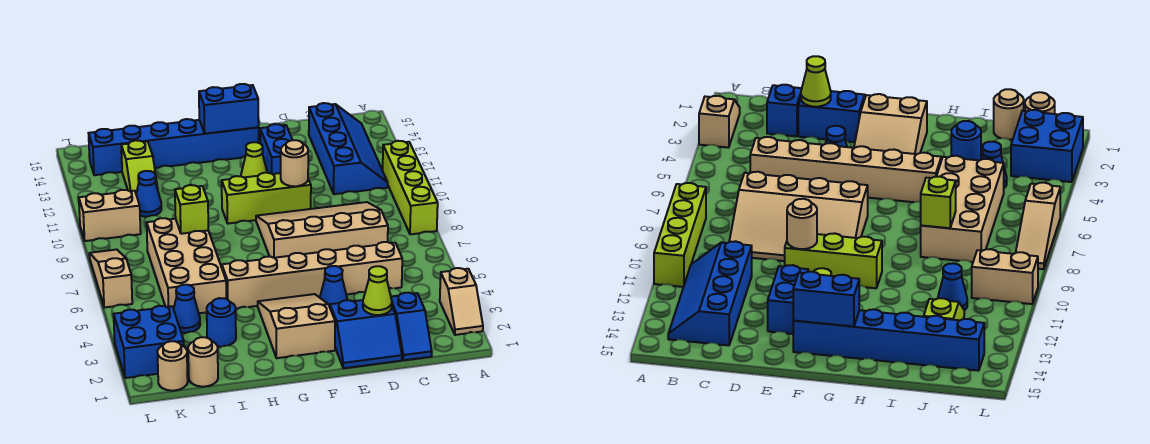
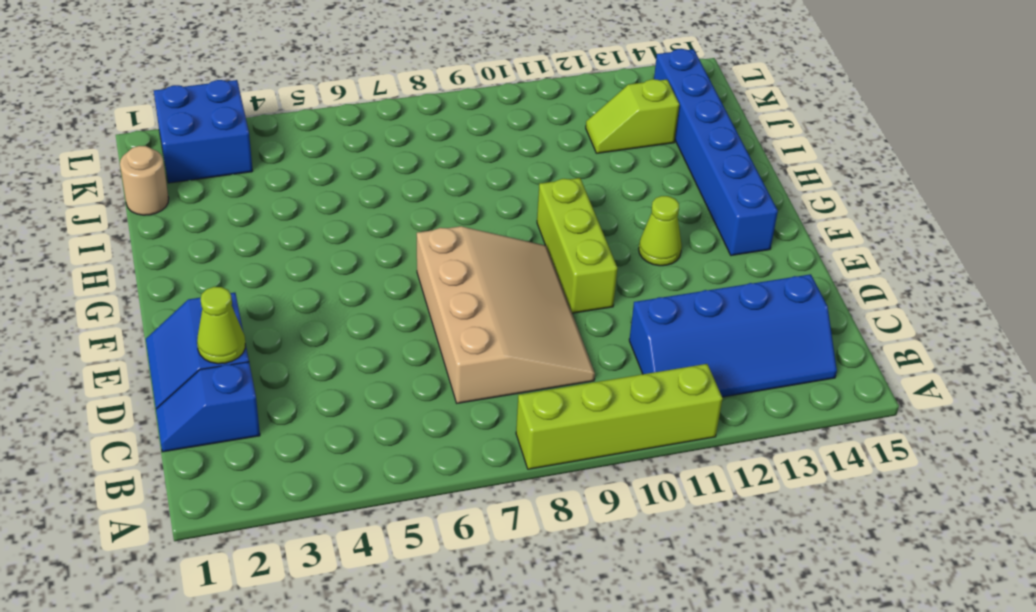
none -> tan 1x2 slope [440,268,483,335]
none -> tan 1x6 brick [222,242,402,309]
none -> blue 1x1 cone [320,266,347,307]

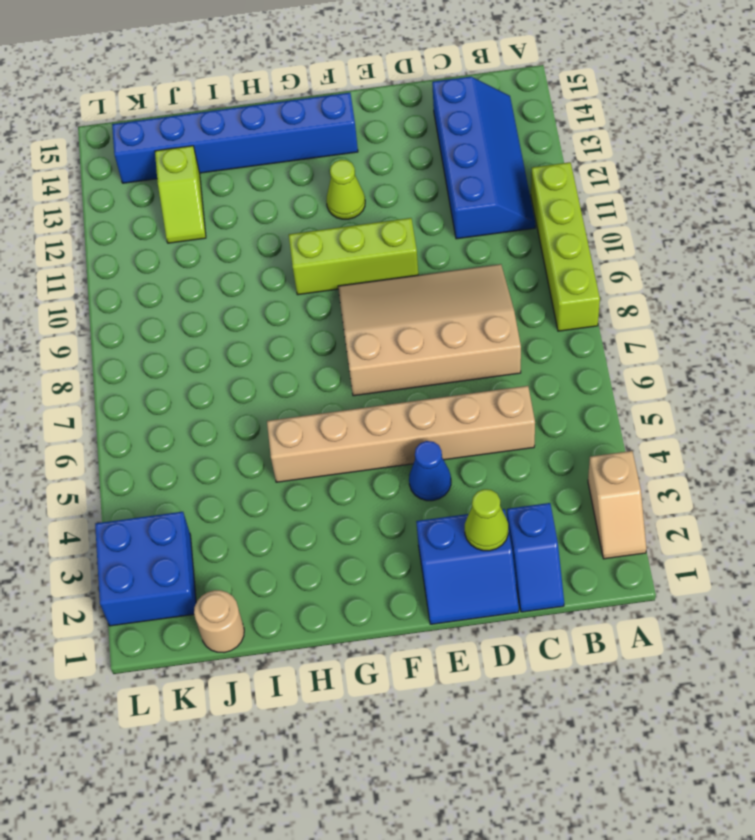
none -> blue 1x2 brick [260,124,292,174]
none -> tan 2x3 slope [258,294,335,358]
none -> blue 1x1 round brick [207,298,236,347]

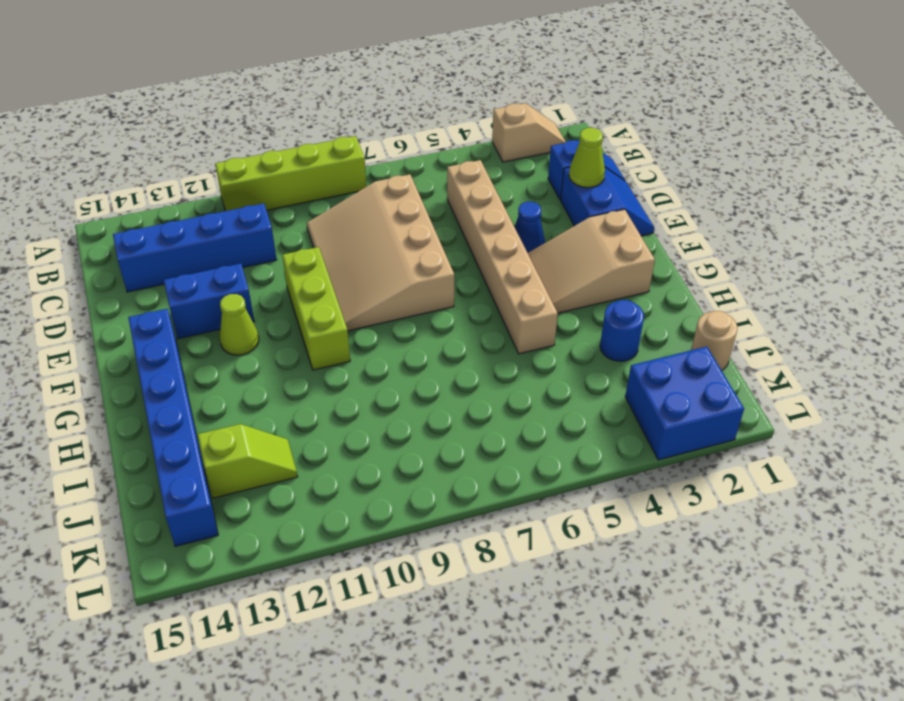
none -> tan 2x4 brick [147,218,226,313]
none -> blue 1x1 cone [174,285,200,333]
none -> blue 1x1 cone [136,171,161,217]

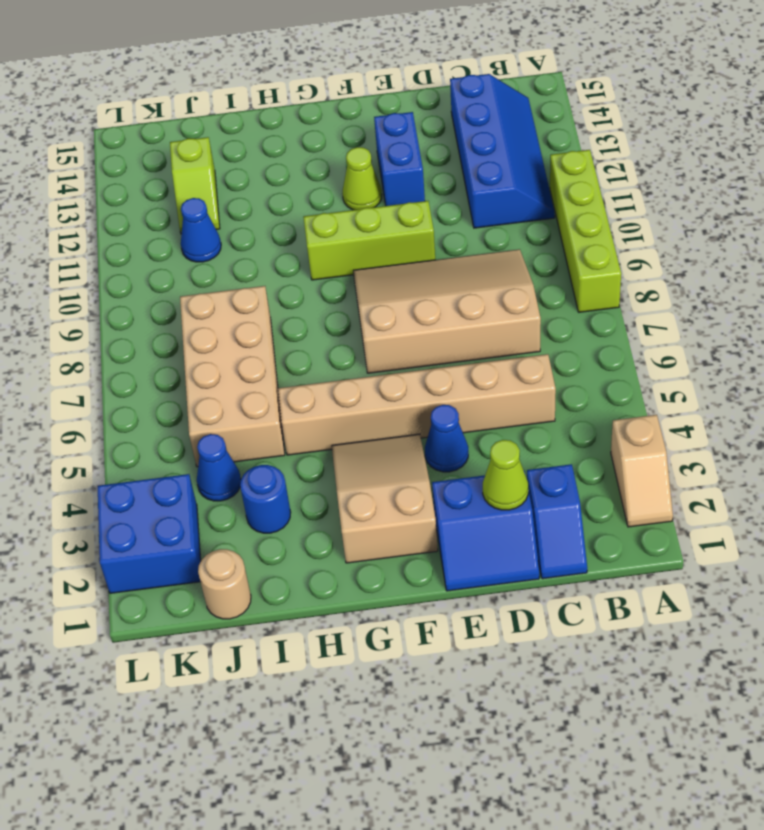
none -> blue 1x6 brick [89,119,259,175]
none -> tan 1x1 round brick [157,341,188,391]
none -> tan 1x2 brick [79,190,141,241]

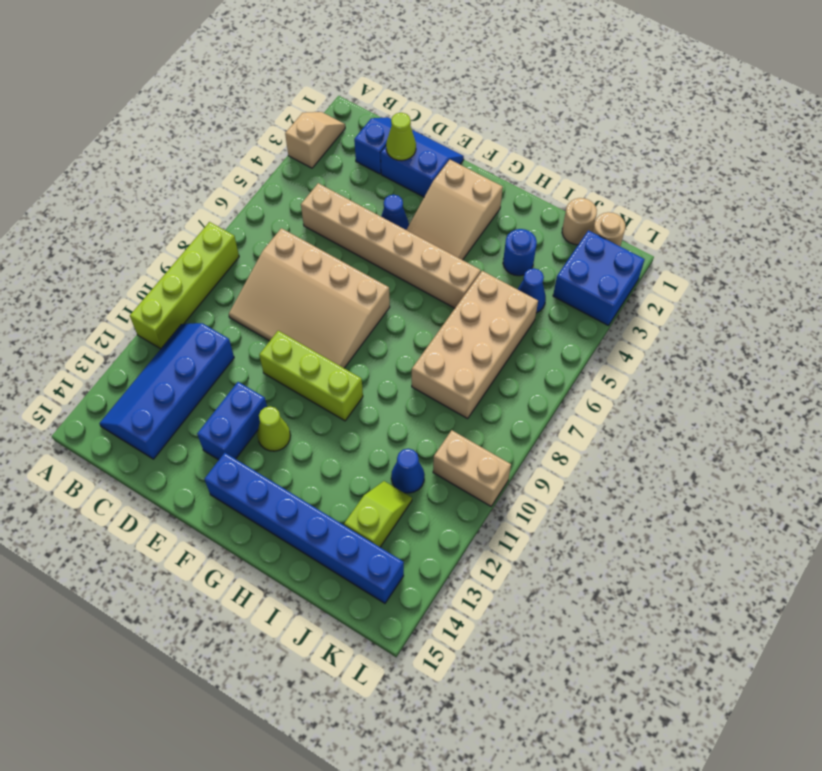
none -> tan 1x3 slope [89,250,132,308]
none -> tan 1x1 round brick [281,140,308,186]
none -> blue 1x2 brick [199,84,259,134]

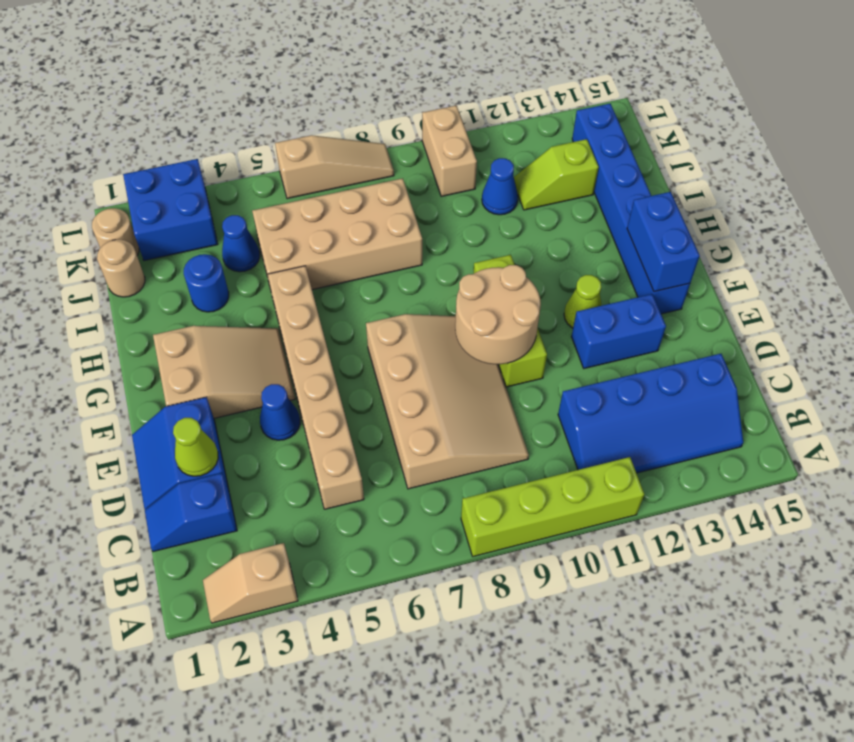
tan 2x2 round brick [455,265,541,364] -> tan 1x1 round brick [281,140,308,186]
none -> lime 1x1 brick [175,185,208,234]

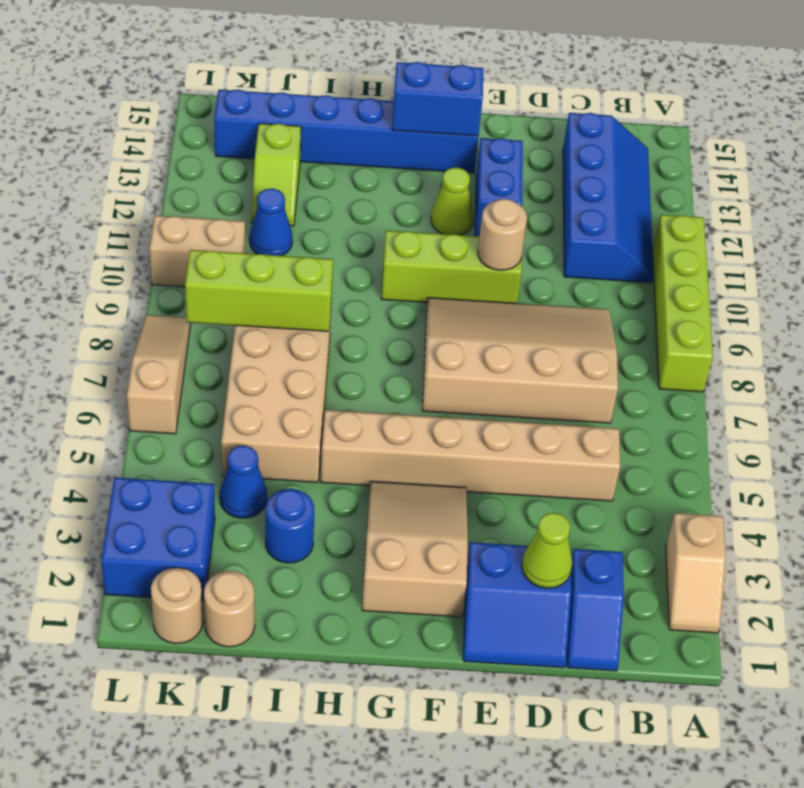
lime 1x3 brick [185,250,333,331] -> lime 1x1 brick [175,185,208,234]
none -> blue 1x1 cone [320,266,347,307]

